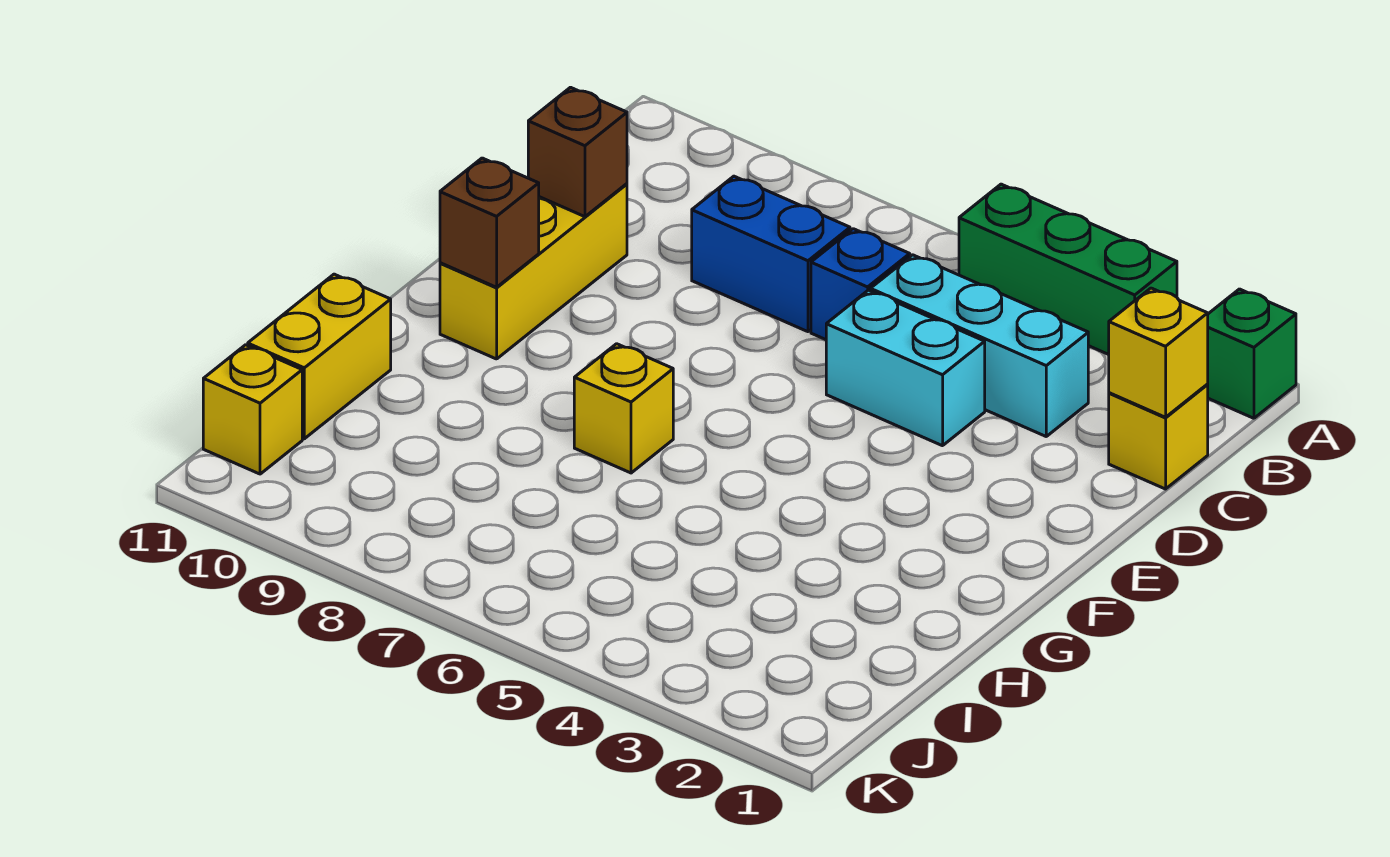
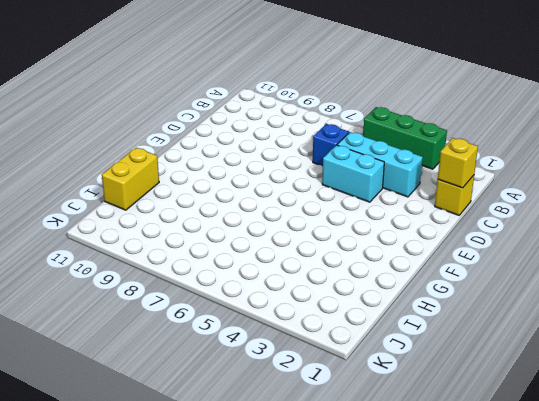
none -> green 1x1 brick [1207,289,1296,418]
none -> blue 1x2 brick [692,176,850,332]
none -> yellow 1x3 brick [440,184,627,359]

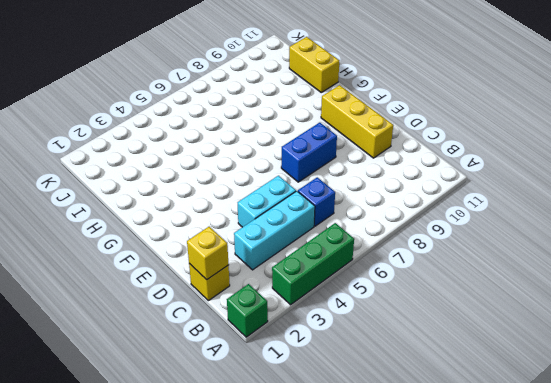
blue 1x2 brick [281,123,337,182] -> blue 1x2 brick moved to [692,176,850,332]
none -> yellow 1x1 brick [574,344,673,473]
none -> yellow 1x1 brick [203,345,302,474]
none -> brown 1x1 brick [528,87,627,217]

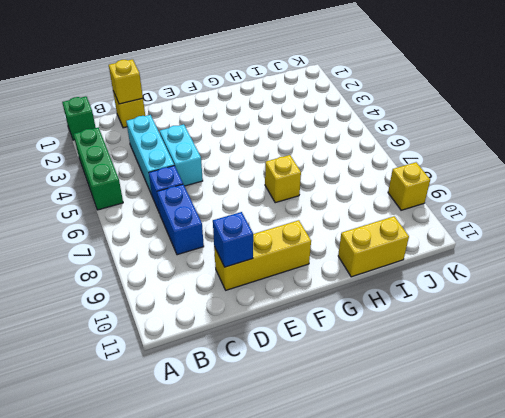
blue 1x1 brick [213,212,253,267] -> brown 1x1 brick [528,87,627,217]
yellow 1x1 brick [388,162,430,210] -> yellow 1x1 brick moved to [203,345,302,474]
none -> brown 1x1 brick [440,158,539,287]

